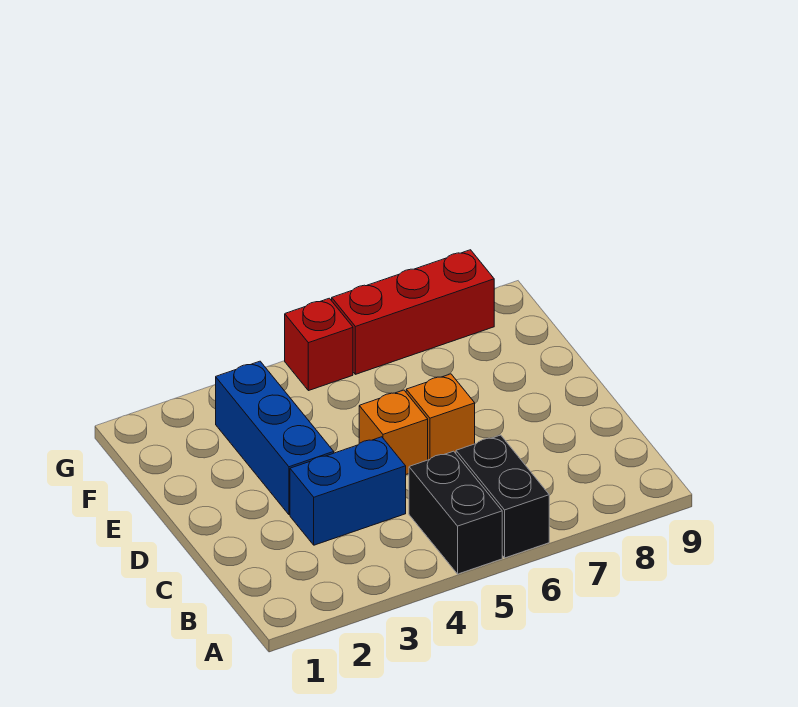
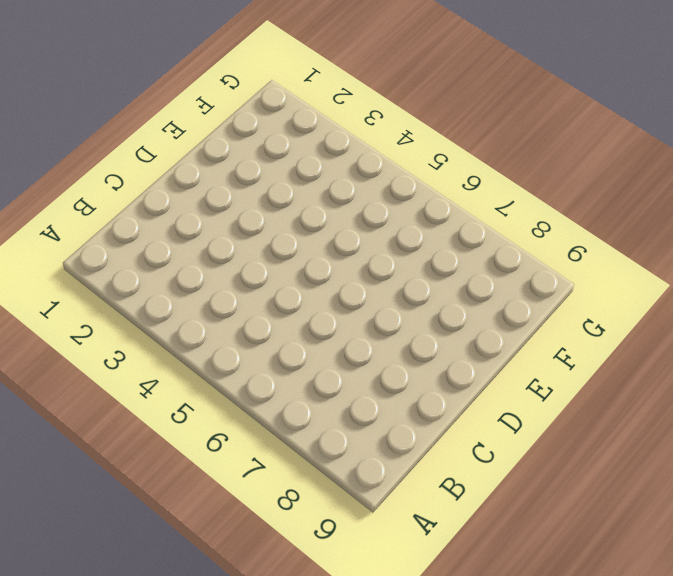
none -> black 1x2 brick [409,451,502,574]
none -> black 1x2 brick [456,435,549,558]

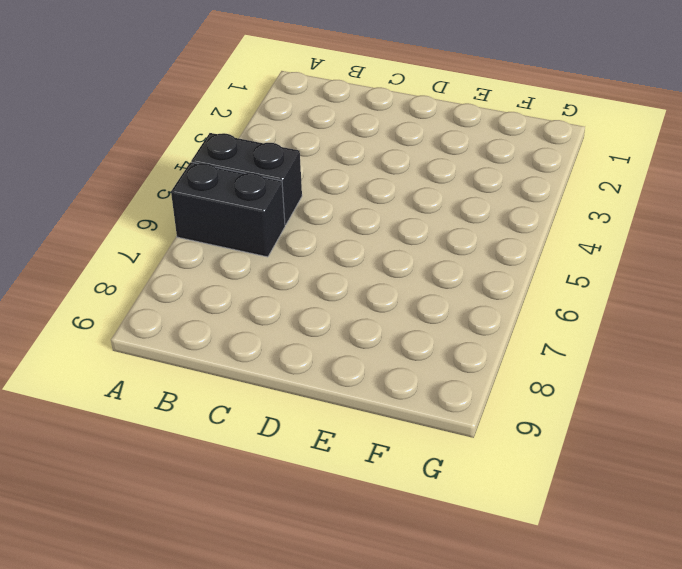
none -> blue 1x2 brick [290,437,406,545]
none -> blue 1x3 brick [215,361,334,515]

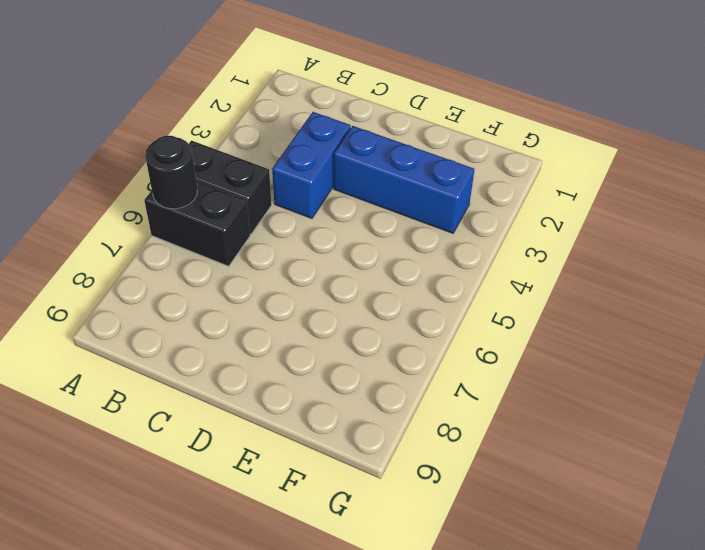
black 1x1 round brick [145,136,197,209] -> none
none -> orange 1x1 brick [359,390,428,474]
none -> orange 1x1 brick [406,374,475,460]

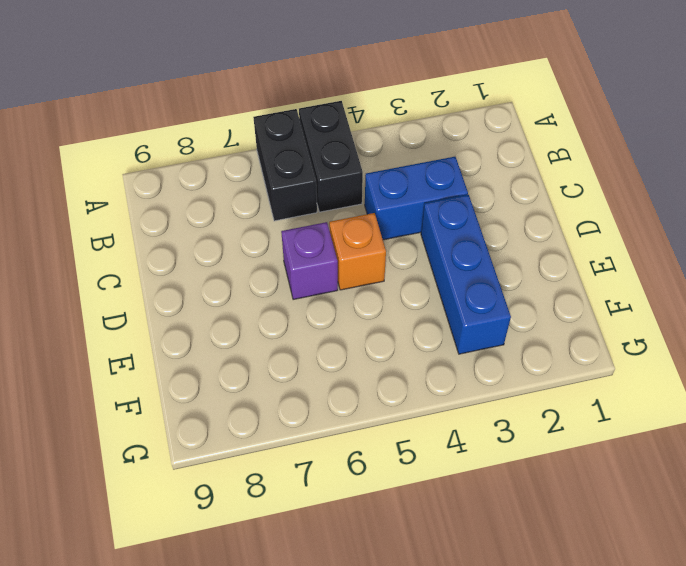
purple 1x1 brick [281,222,338,300] -> orange 1x1 brick [406,374,475,460]
none -> red 1x1 brick [285,298,353,391]
none -> red 1x3 brick [332,250,494,374]

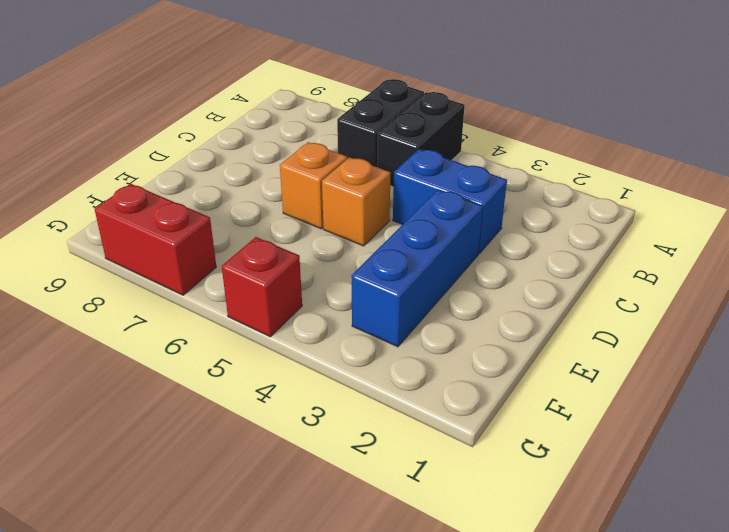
red 1x2 brick [95,184,216,295] -> red 1x3 brick [332,250,494,374]

